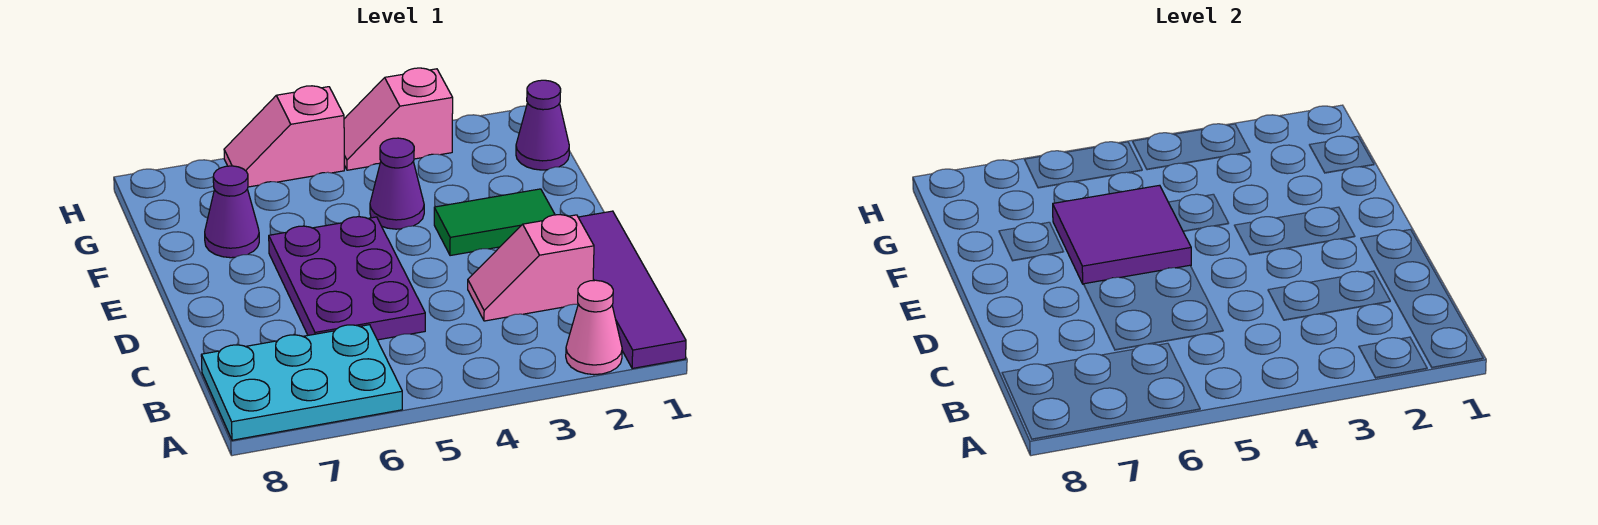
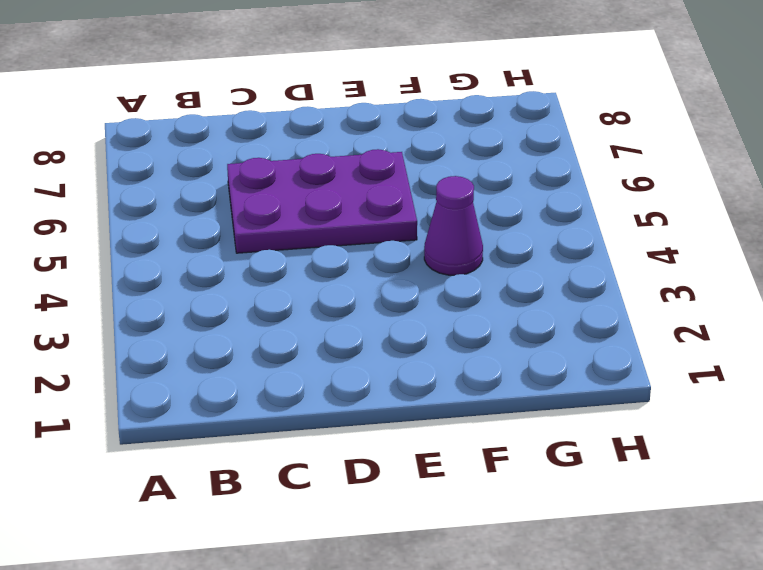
none -> purple 1x4 tile [578,211,686,369]
none -> pink 1x1 cone [566,280,622,375]
none -> cyan 2x3 plate [201,325,402,440]

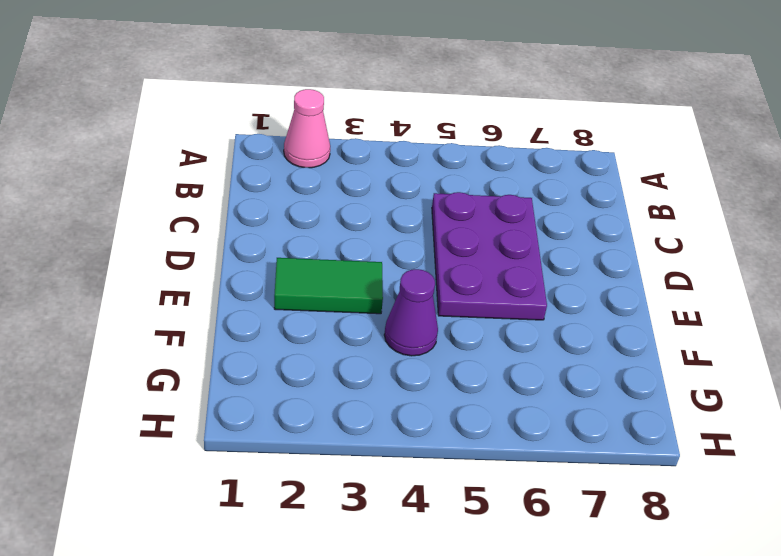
none -> purple 1x4 tile [578,211,686,369]
none -> cyan 2x3 plate [201,325,402,440]
none -> pink 1x2 slope [468,215,594,321]

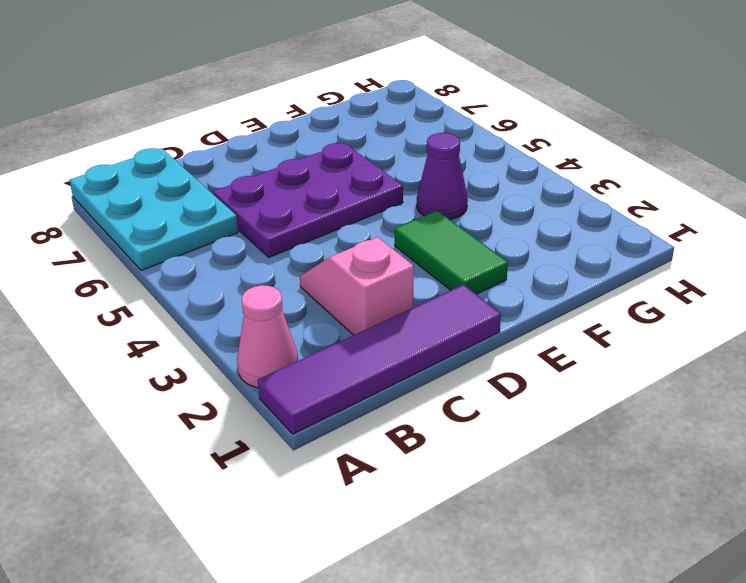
none -> purple 1x1 cone [205,166,259,258]
none -> purple 1x1 cone [516,80,569,170]
none -> pink 1x2 slope [344,68,453,170]

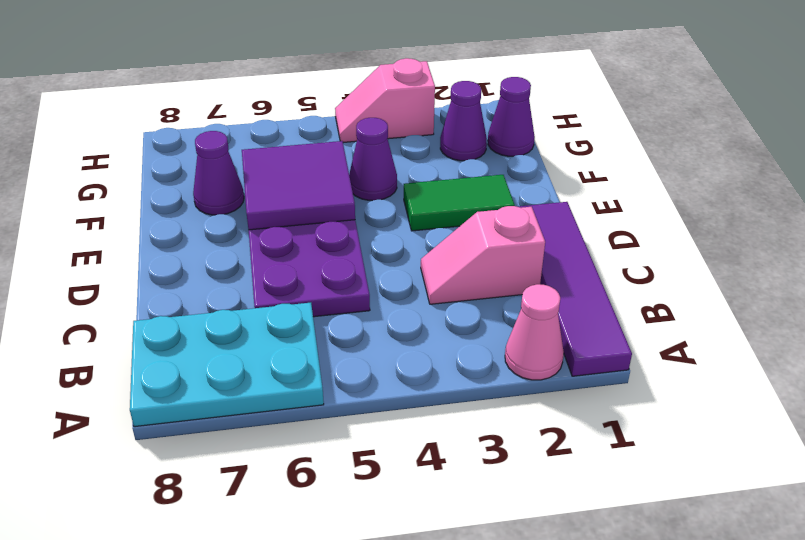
purple 1x1 cone [440,81,487,161] -> none
none -> pink 1x2 slope [224,86,344,187]

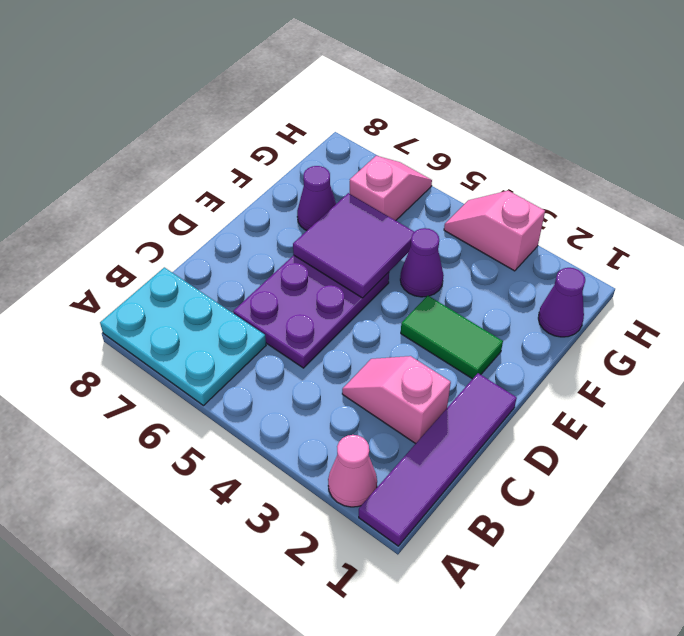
pink 1x2 slope [350,156,432,221] -> pink 1x2 slope turned to [224,86,344,187]

